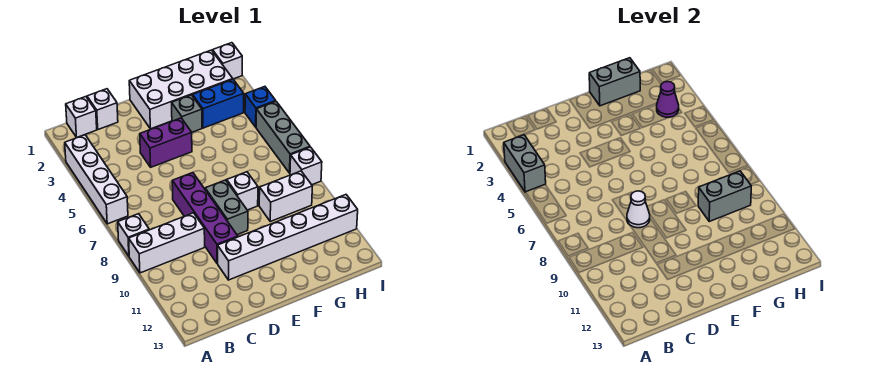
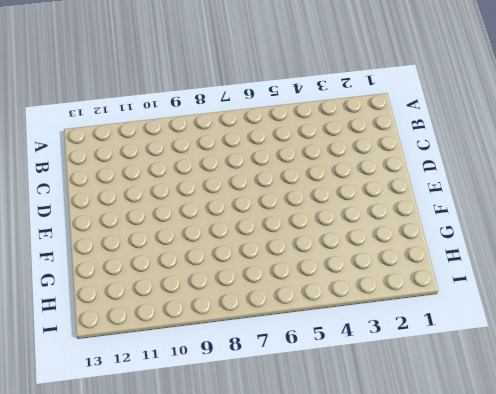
none -> white 1x4 brick [65,135,128,224]
none -> white 1x1 brick [118,214,149,256]
none -> white 1x3 brick [129,213,205,273]

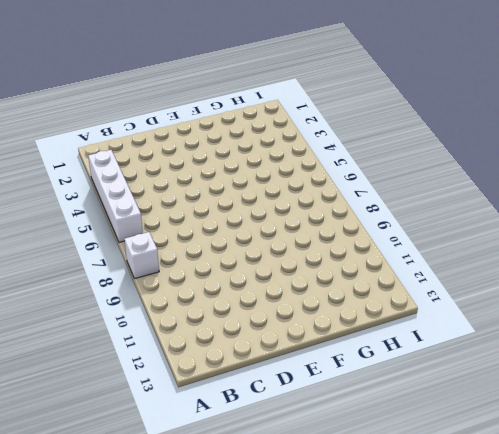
none -> white 1x3 brick [129,213,205,273]
none -> white 1x1 brick [66,97,97,137]
none -> white 1x1 brick [87,89,118,129]

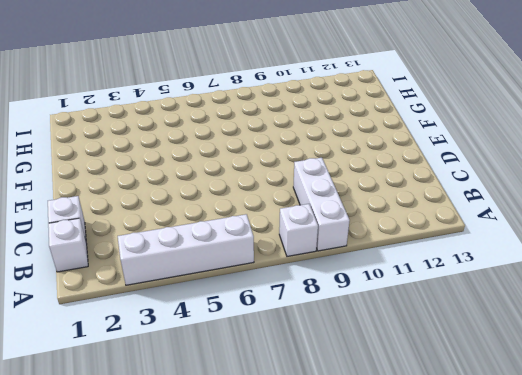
none -> purple 1x2 brick [140,118,192,167]
none -> purple 1x4 brick [172,173,238,263]
none -> white 1x6 brick [218,195,358,280]

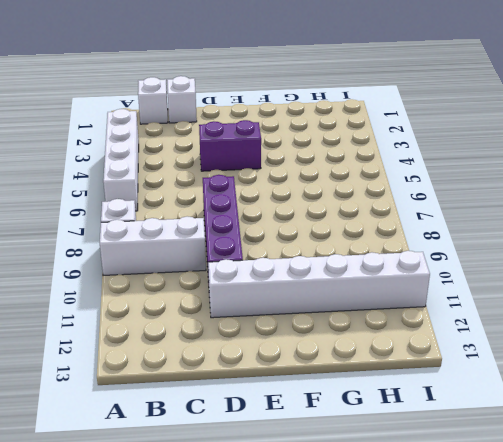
none -> white 2x4 brick [129,50,233,129]
none -> grey 1x2 brick [205,180,248,235]
none -> grey 1x1 brick [172,95,202,132]

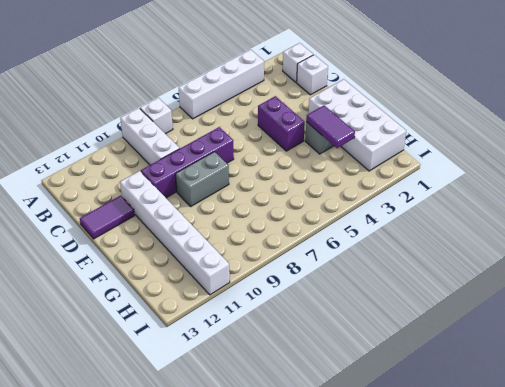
purple 1x2 tile [80,196,135,239] -> none
purple 1x2 tile [306,105,355,148] -> none
none -> white 1x1 brick [227,172,258,210]
none -> blue 1x2 brick [193,80,244,128]
none -> white 1x2 brick [259,171,312,221]

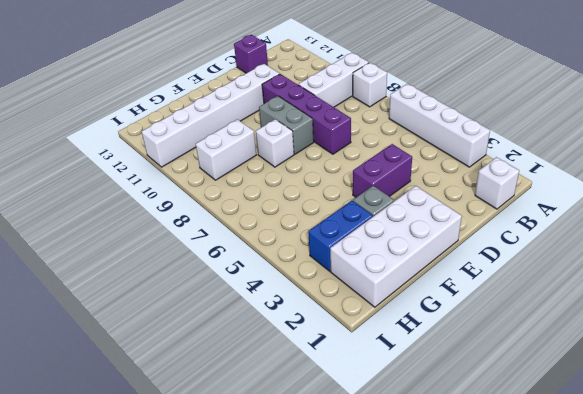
purple 1x1 brick [234,35,268,73] -> none
none -> white 1x1 brick [87,89,118,129]
none -> white 1x1 brick [213,43,242,79]
none -> blue 1x1 brick [245,87,276,127]

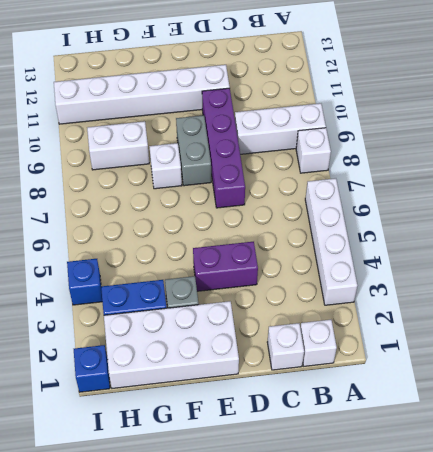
blue 1x1 brick [74,345,110,392] -> white 1x1 brick [213,43,242,79]
none -> grey 1x3 brick [256,102,310,173]
none -> white 1x1 brick [290,147,322,185]
none -> grey 1x2 brick [504,135,546,192]

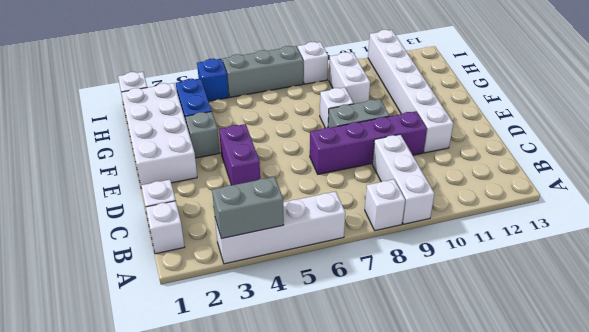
none -> white 1x1 cone [627,191,650,228]
none -> grey 1x2 brick [589,58,640,106]
none -> grey 1x2 brick [698,171,751,221]

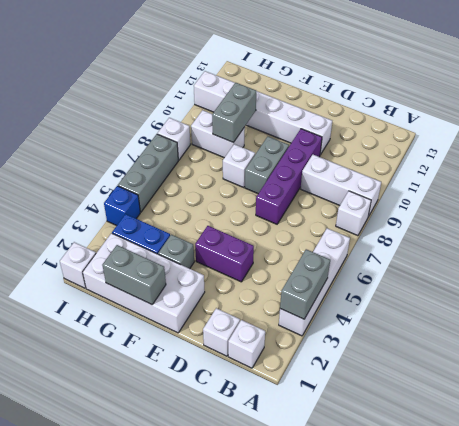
grey 1x2 brick [212,83,256,143] -> grey 1x2 brick turned to [698,171,751,221]
none -> white 1x1 cone [627,191,650,228]
none -> purple 1x1 cone [657,82,679,117]

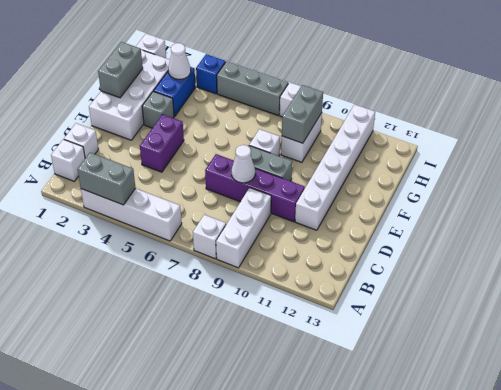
white 1x1 cone [168,43,191,79] -> purple 1x1 cone [657,82,679,117]

